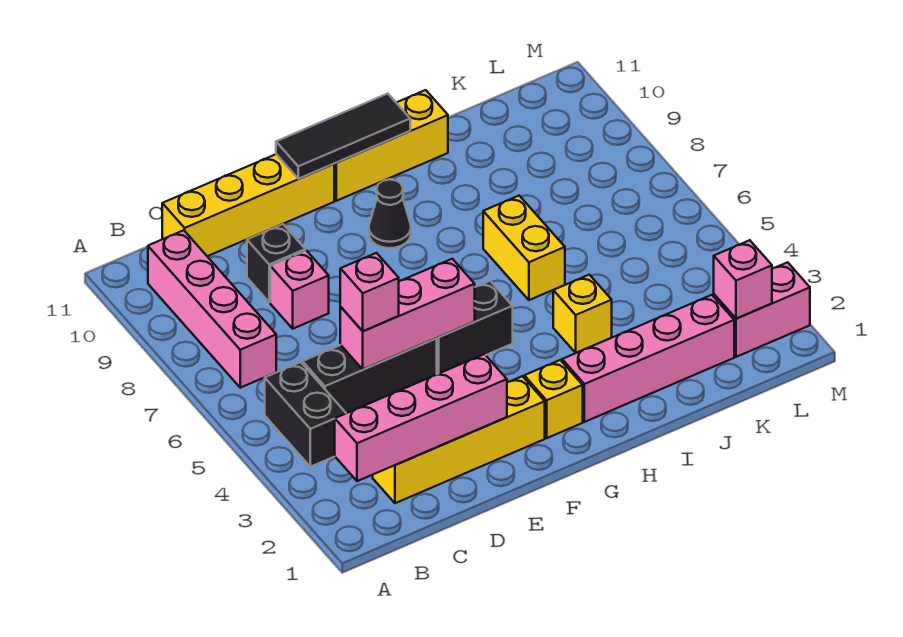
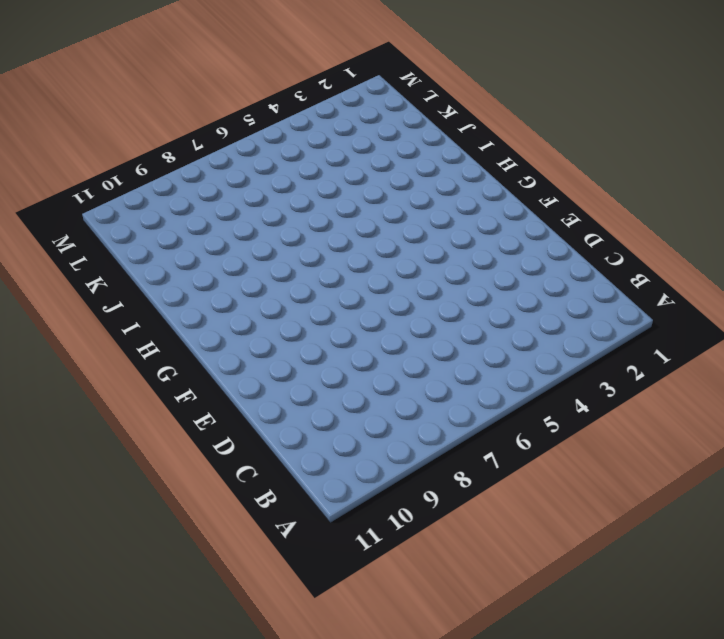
none -> black 1x2 brick [265,362,346,467]
none -> pink 1x4 brick [148,230,276,388]
none -> yellow 1x4 brick [373,376,545,503]

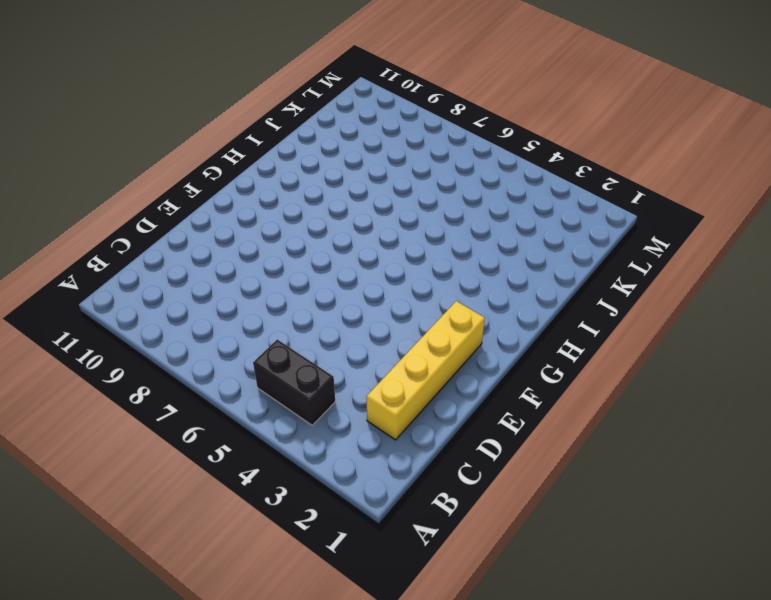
none -> pink 1x4 brick [148,230,276,388]
none -> black 1x3 brick [303,338,437,413]
none -> yellow 1x4 brick [162,154,334,256]

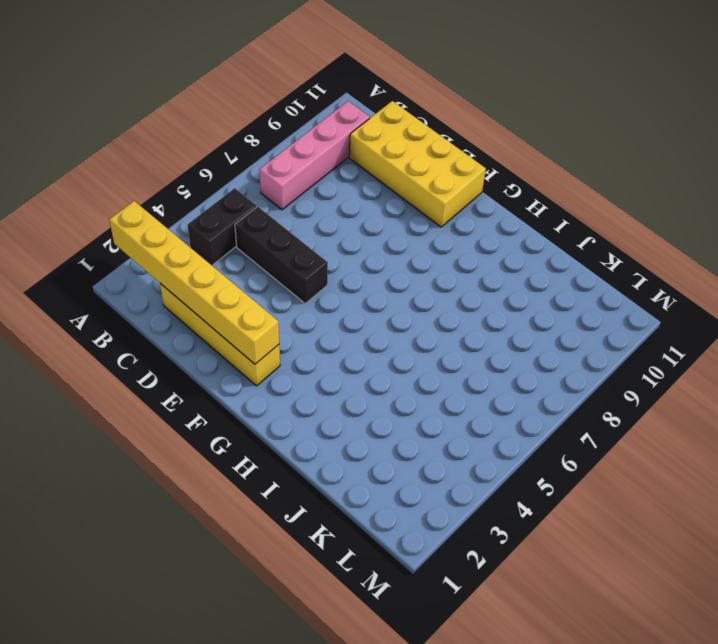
yellow 1x6 brick [109,201,279,364] -> pink 1x4 brick [335,354,507,481]
yellow 2x4 brick [349,101,486,227] -> yellow 1x4 brick [162,154,334,256]
none -> pink 1x1 brick [270,251,329,329]
none -> black 1x1 brick [247,224,305,302]
none -> black 1x2 brick [437,281,513,374]

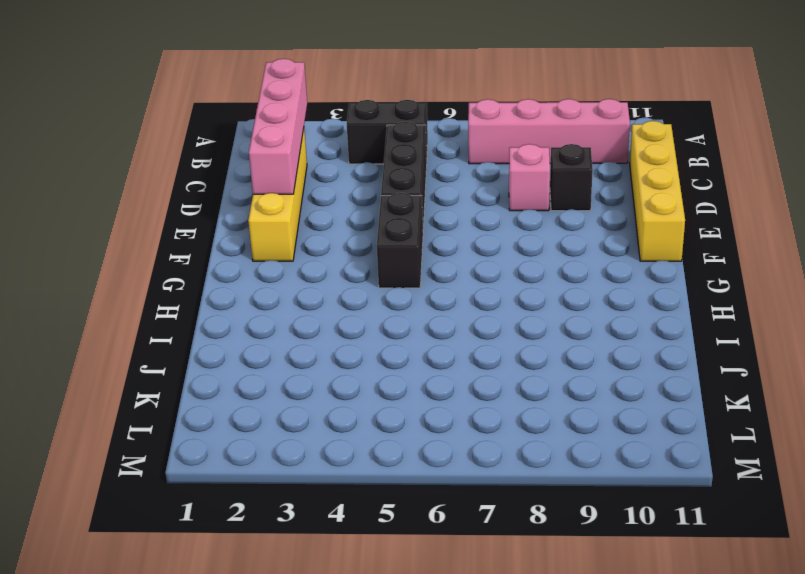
none -> yellow 1x1 brick [524,360,583,438]
none -> black 1x1 cone [369,179,411,248]
none -> yellow 1x3 brick [334,90,448,201]

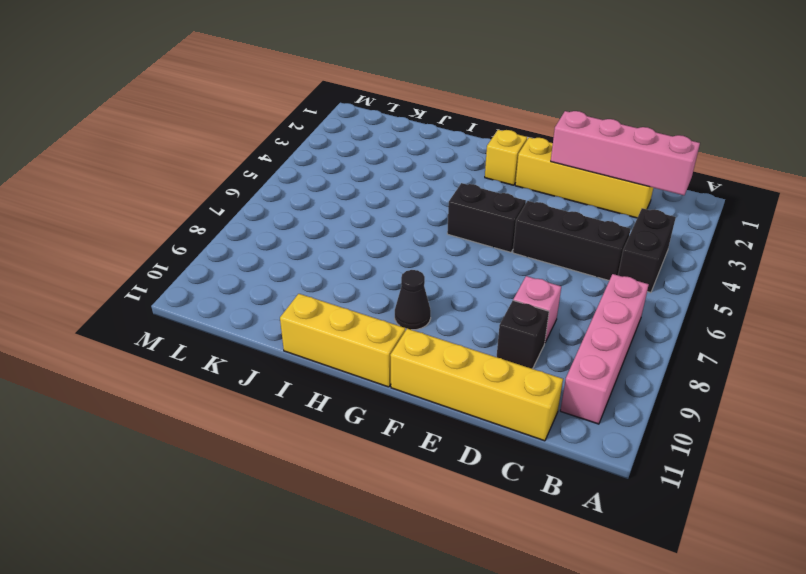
none -> pink 1x4 brick [562,295,734,422]
none -> yellow 1x1 brick [553,275,612,353]
none -> yellow 1x2 brick [483,196,565,300]

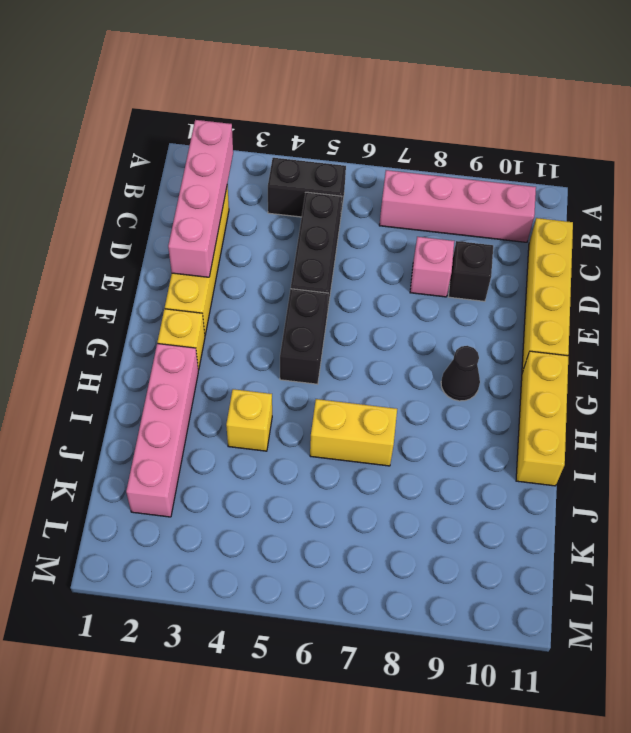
none -> pink 1x2 brick [714,262,810,357]
none -> pink 1x3 brick [340,259,475,370]
none -> black 1x3 tile [276,94,410,179]

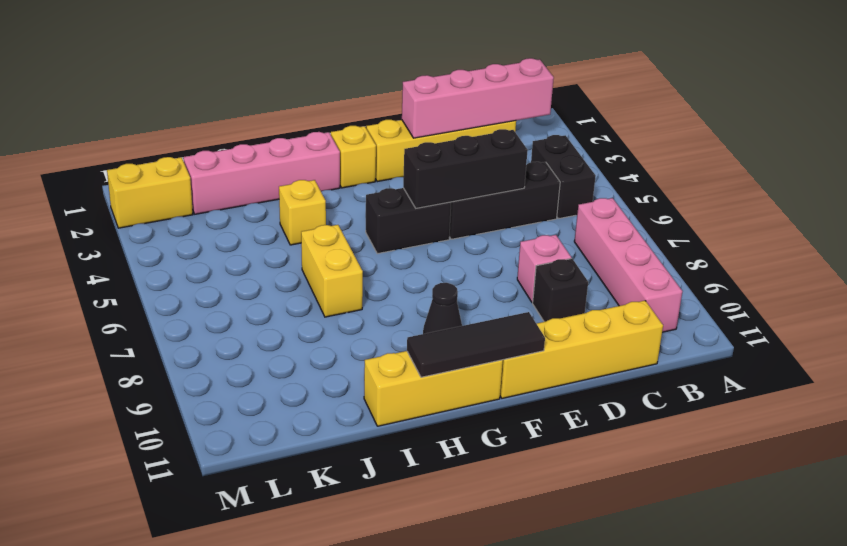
black 1x3 brick [403,129,528,208] -> pink 1x3 brick [340,259,475,370]
yellow 1x2 brick [107,157,193,228] -> pink 1x2 brick [714,262,810,357]
none -> pink 1x1 brick [714,240,772,319]
none -> pink 1x1 brick [340,253,399,331]

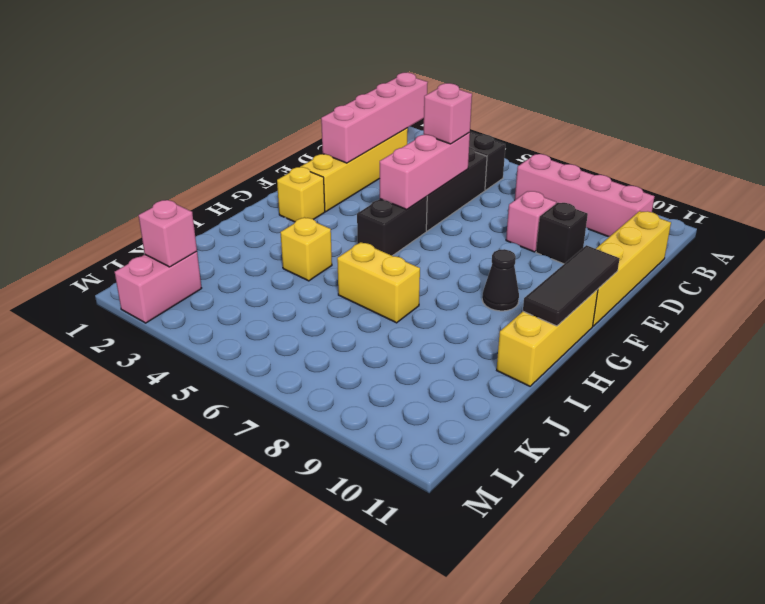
none -> pink 1x4 brick [562,295,734,422]

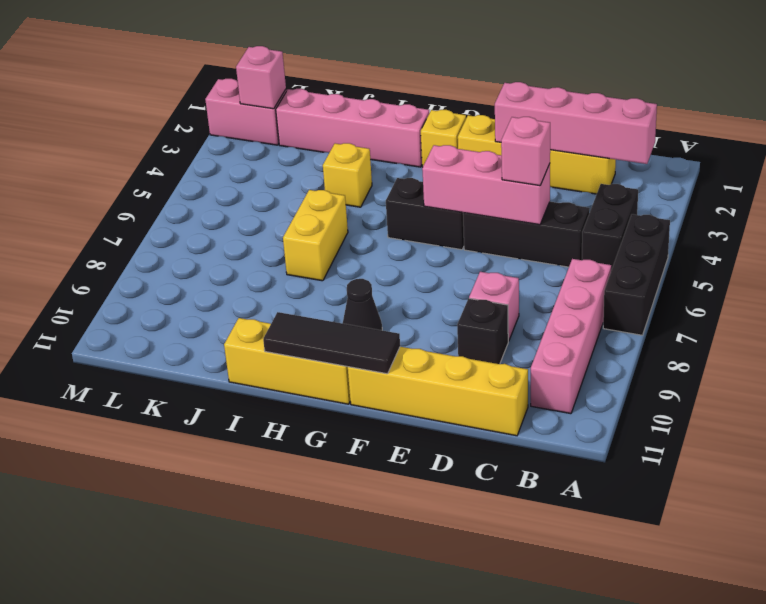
black 1x3 brick [603,214,670,335] -> none

